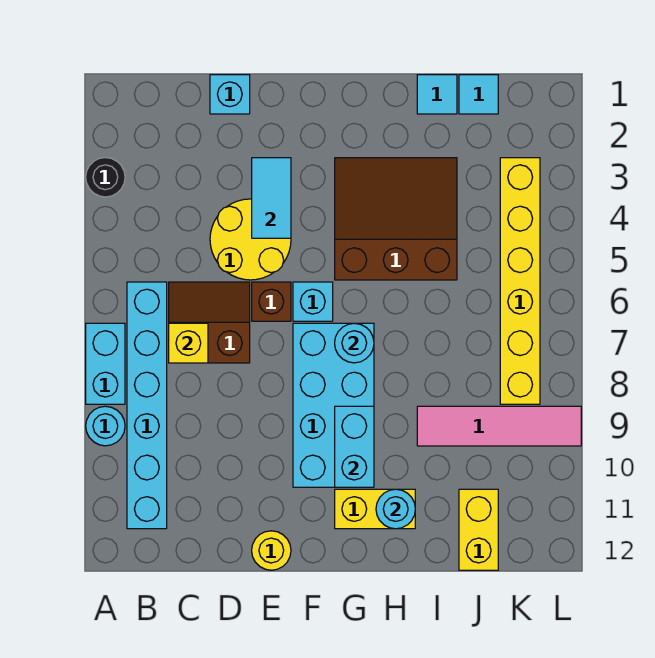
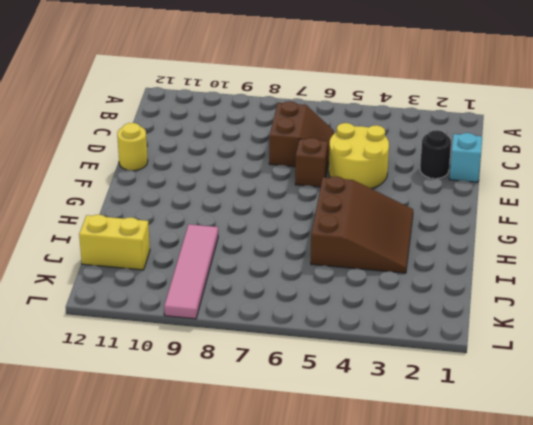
black 1x1 round brick [420,130,451,178] -> black 1x1 round brick moved to [86,158,125,197]
none -> cyan 1x2 brick [86,323,125,404]
none -> cyan 1x1 round brick [86,406,125,446]
none -> cyan 1x6 brick [127,282,167,529]

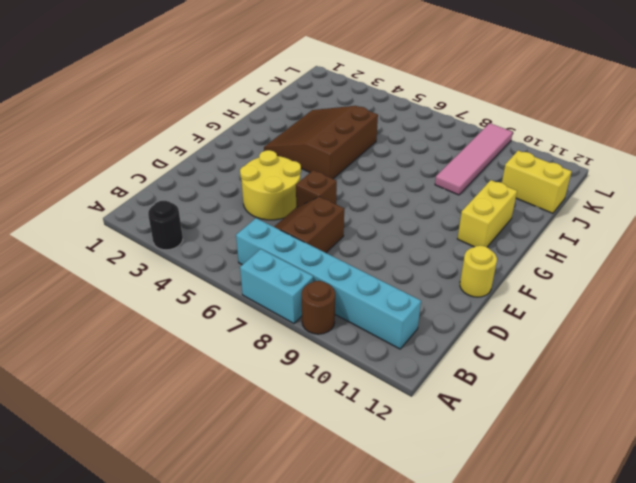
brown 1x1 round brick [302,281,335,334] -> cyan 1x1 round brick [86,406,125,446]
none -> cyan 1x1 brick [210,75,250,114]
none -> cyan 1x1 brick [293,282,333,321]
none -> cyan 2x4 brick [293,323,374,487]

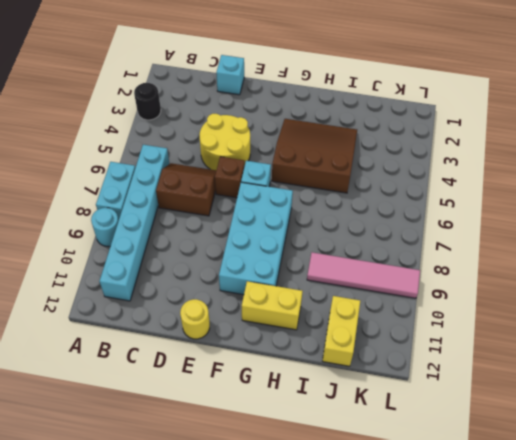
none -> cyan 1x1 tile [417,75,457,114]
none -> cyan 1x1 tile [459,75,498,114]
none -> yellow 1x6 brick [500,158,540,404]

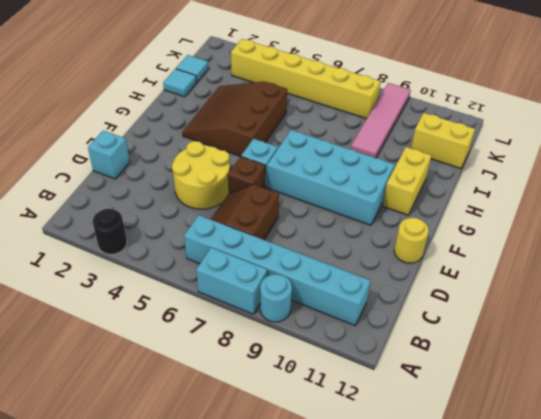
none -> yellow 1x1 brick [169,323,208,363]
none -> cyan 1x2 tile [252,158,291,238]
none -> cyan 1x1 round brick [335,323,374,363]

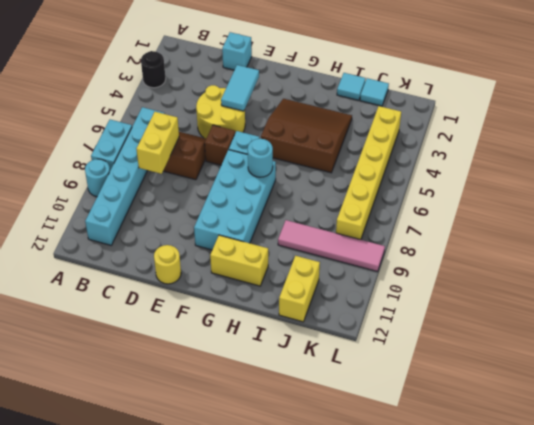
yellow 1x2 brick [136,112,179,174] -> yellow 1x1 brick [169,323,208,363]
none -> cyan 1x2 brick [335,406,374,487]
none -> cyan 1x1 round brick [376,489,415,529]

